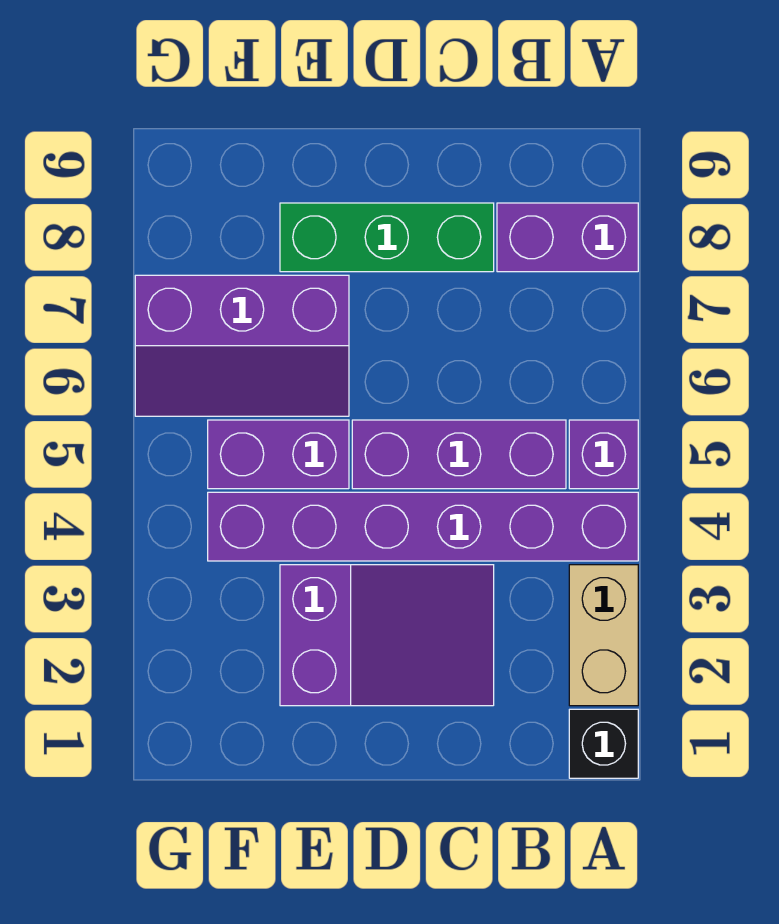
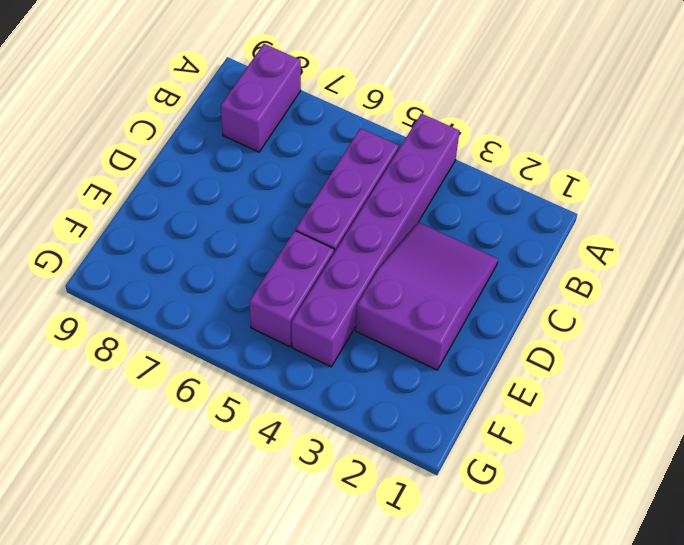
none -> black 1x1 brick [569,709,638,778]
none -> tan 1x2 brick [569,565,638,706]

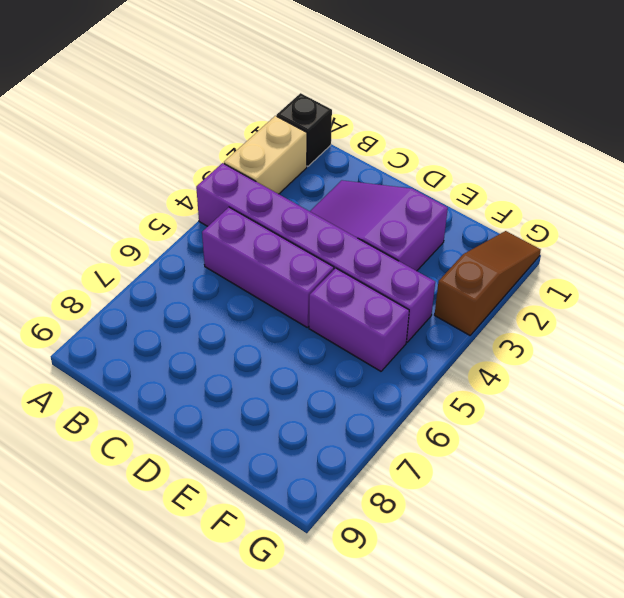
brown 1x3 slope [435,231,541,335] -> none
none -> purple 1x1 brick [569,420,638,489]
none -> purple 1x2 brick [497,203,638,272]

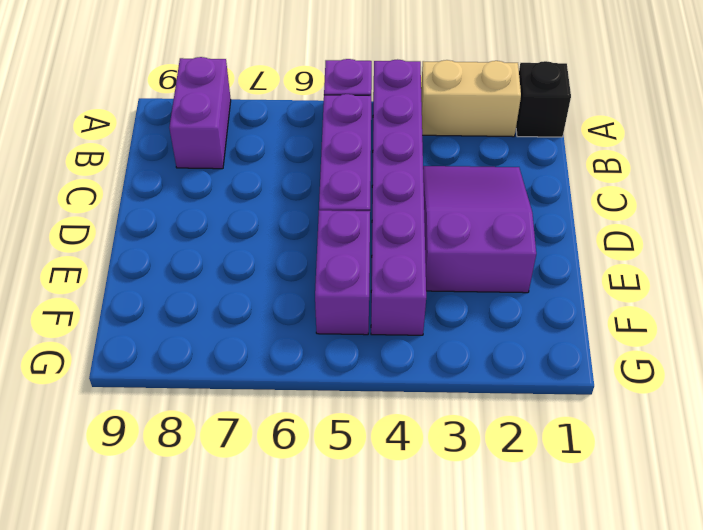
none -> green 1x3 brick [280,203,494,272]
none -> purple 2x3 slope [135,275,349,416]

